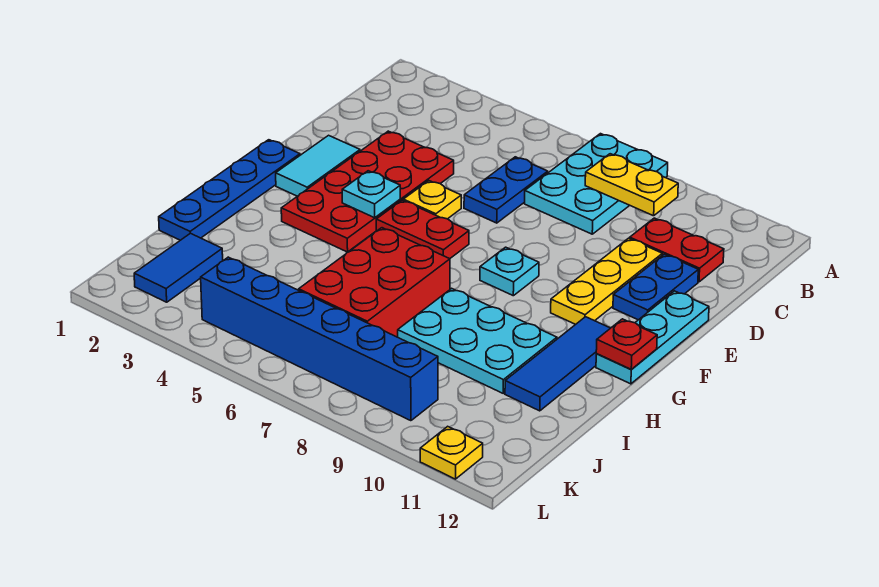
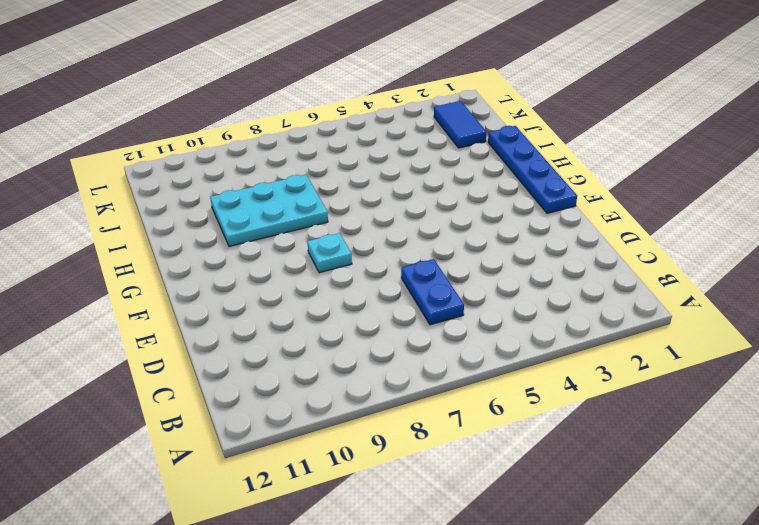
none -> cyan 2x3 plate [525,134,668,234]
none -> red 1x2 plate [630,218,724,282]
none -> red 2x4 plate [281,131,454,252]

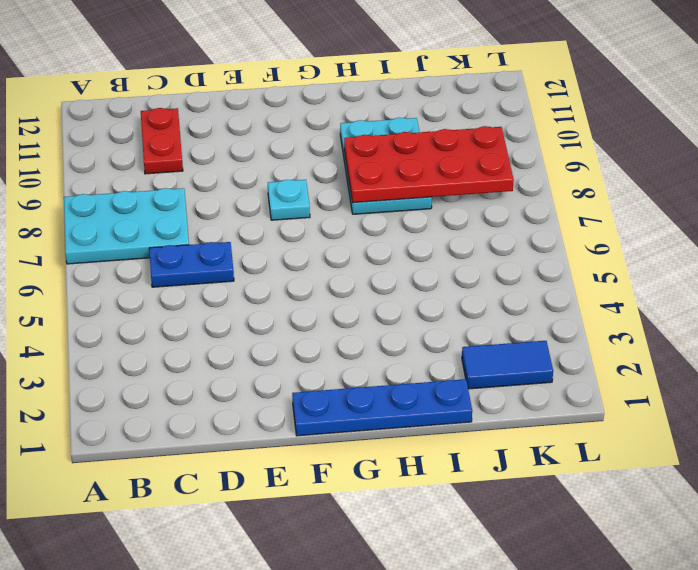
red 2x4 plate [344,126,514,203] -> red 2x4 plate moved to [281,131,454,252]
none -> yellow 1x3 plate [551,238,662,324]
none -> blue 1x2 plate [613,254,698,320]
none -> cyan 1x2 tile [276,135,360,196]

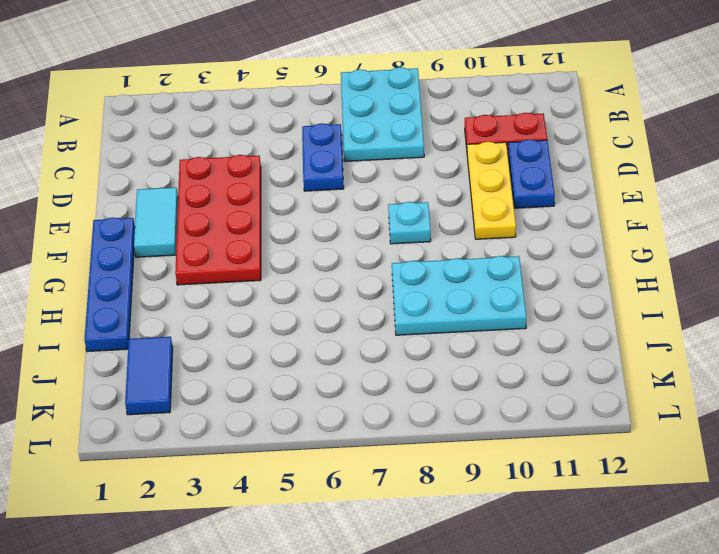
none -> yellow 1x1 plate [403,181,461,219]
none -> cyan 1x3 plate [596,291,709,384]
none -> red 1x2 plate [376,200,469,259]

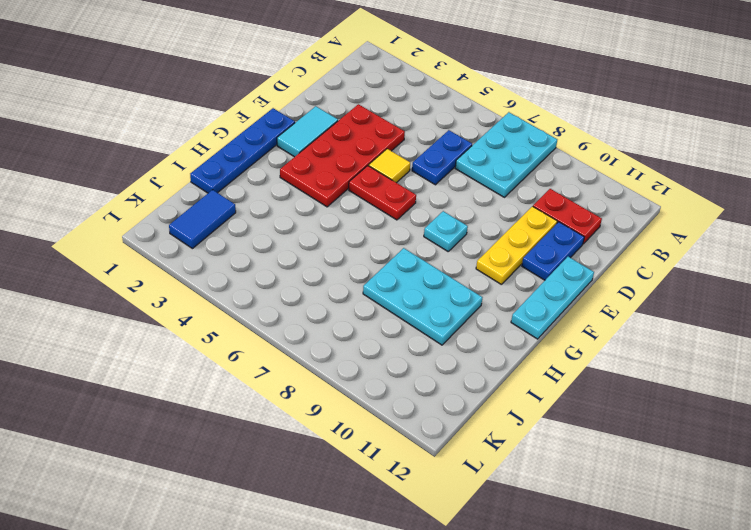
yellow 1x1 tile [369,149,410,183] -> yellow 1x1 plate [403,181,461,219]
none -> blue 1x3 tile [505,317,610,411]
none -> red 2x3 brick [299,228,450,337]
none -> blue 1x6 brick [201,257,438,421]

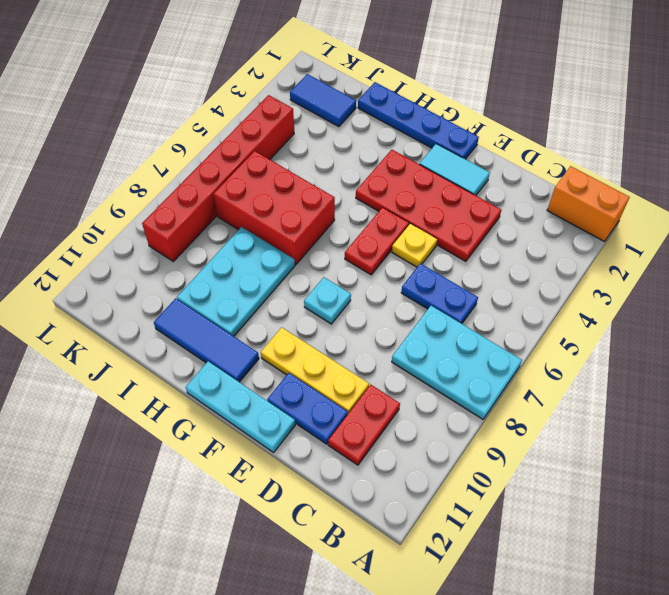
orange 1x2 brick [547,166,630,242] -> none
red 1x6 brick [142,95,294,261] -> blue 1x6 brick [201,257,438,421]
none -> yellow 1x1 plate [420,426,483,479]
none -> yellow 1x2 plate [585,154,678,216]
none -> cyan 1x1 plate [342,171,400,218]

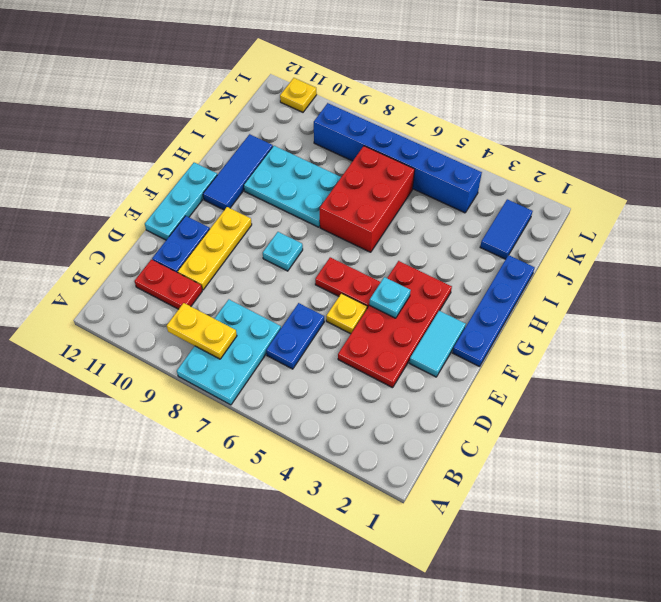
none -> red 1x1 plate [596,319,657,370]

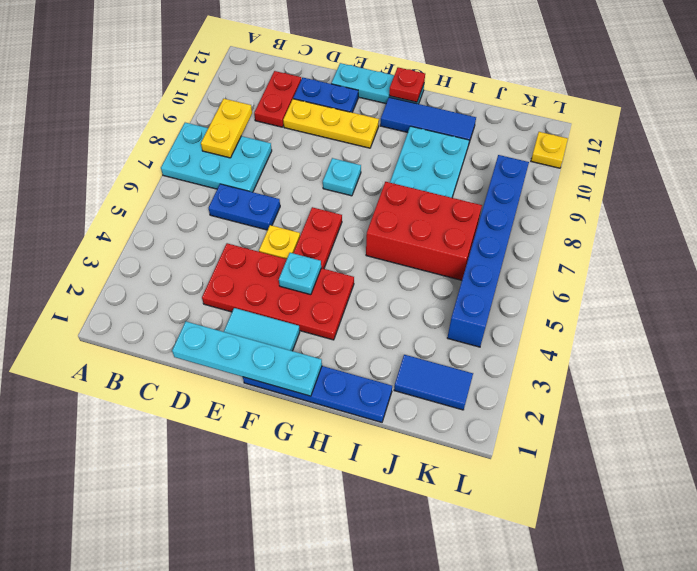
cyan 1x4 plate [172,322,322,396] -> none

